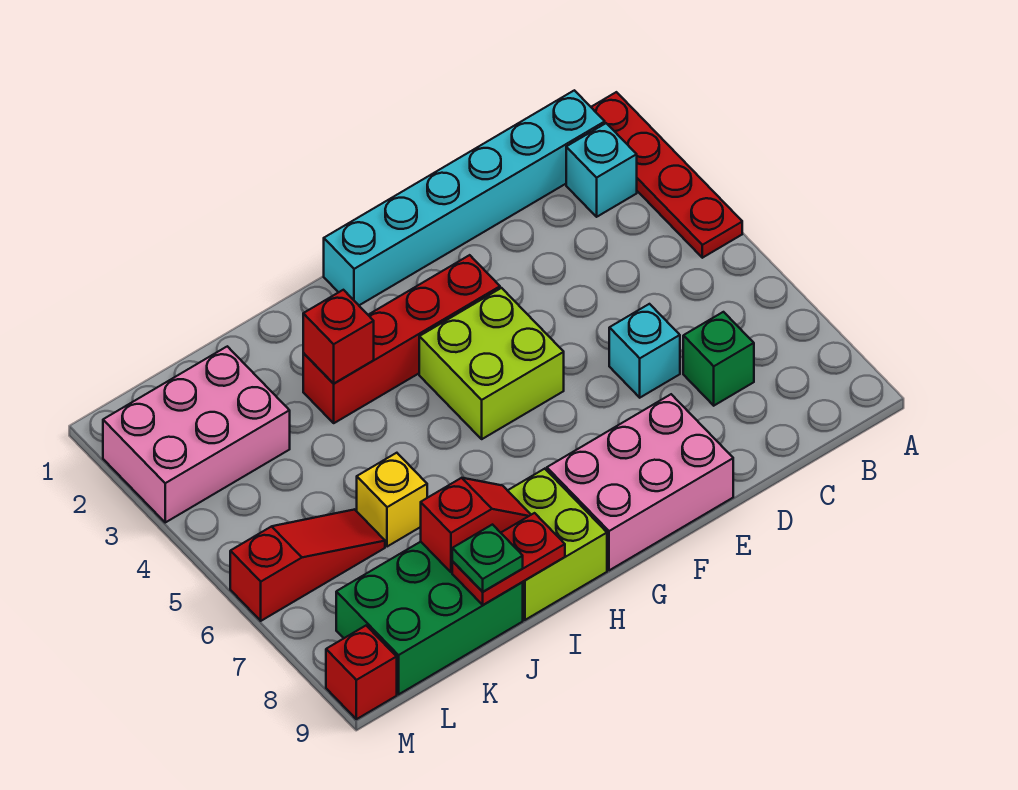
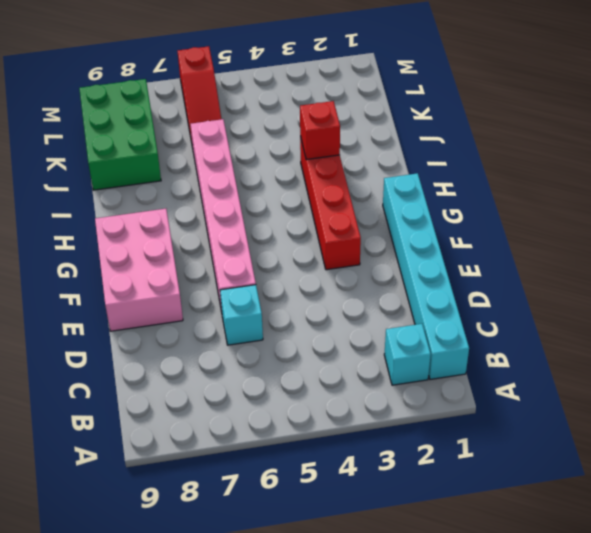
pink 1x6 brick [191,119,256,312] -> yellow 1x1 brick [357,453,427,547]
none -> red 1x4 plate [591,92,742,258]
none -> green 1x1 brick [683,312,754,406]
none -> lime 2x2 brick [419,288,564,439]

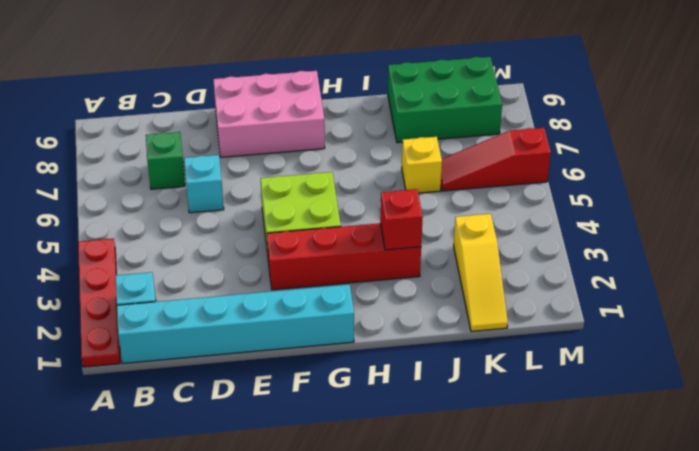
yellow 1x3 slope [454,214,508,331] -> pink 2x3 brick [103,346,290,522]
none -> lime 2x2 brick [508,469,607,620]
none -> red 1x1 brick [326,626,397,719]
none -> red 1x2 slope [421,478,531,572]

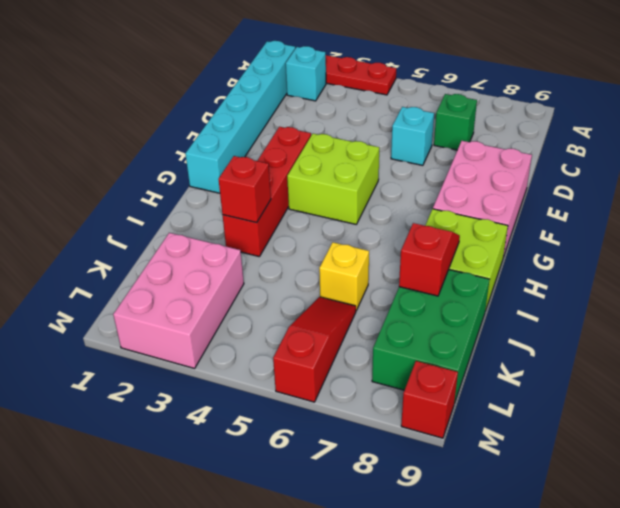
none -> red 1x2 plate [452,513,565,605]
none -> green 1x1 plate [452,525,523,592]

